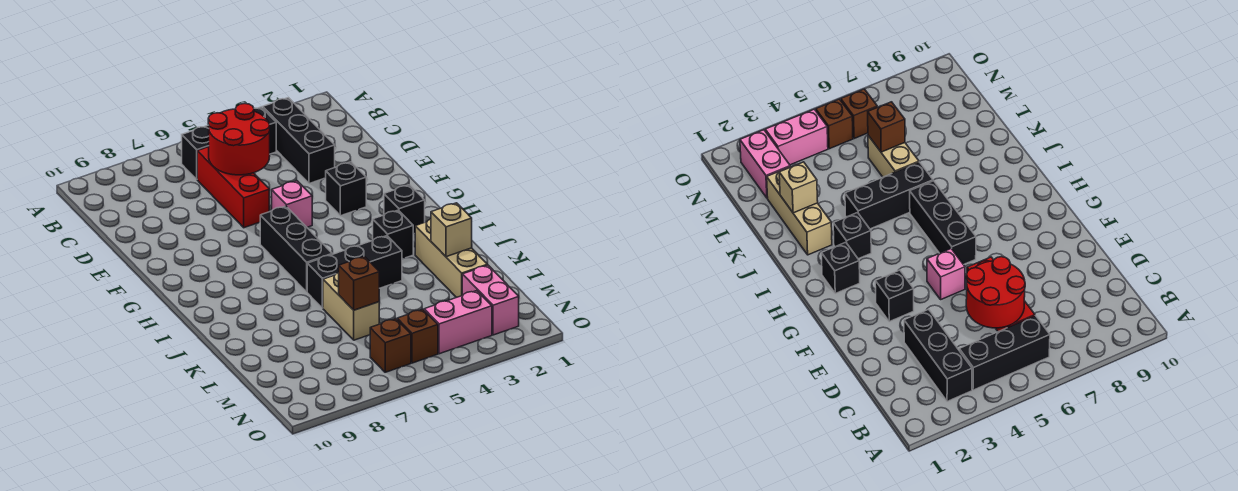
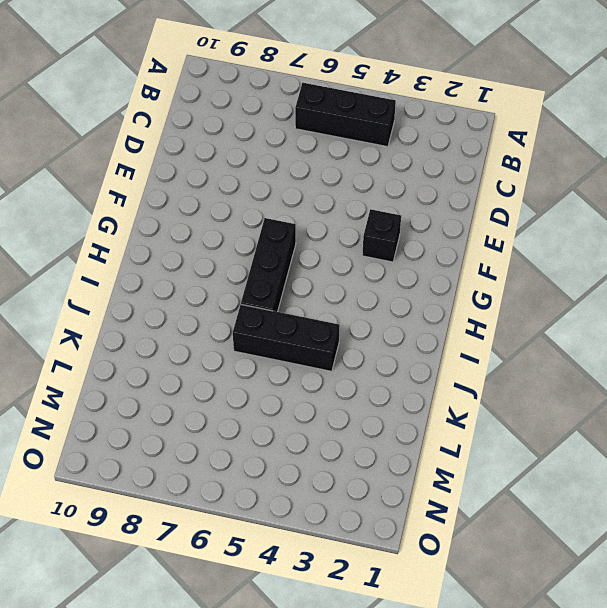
none -> black 1x3 brick [263,98,335,184]
none -> red 1x3 brick [197,147,269,228]
none -> pink 1x1 brick [272,181,312,227]

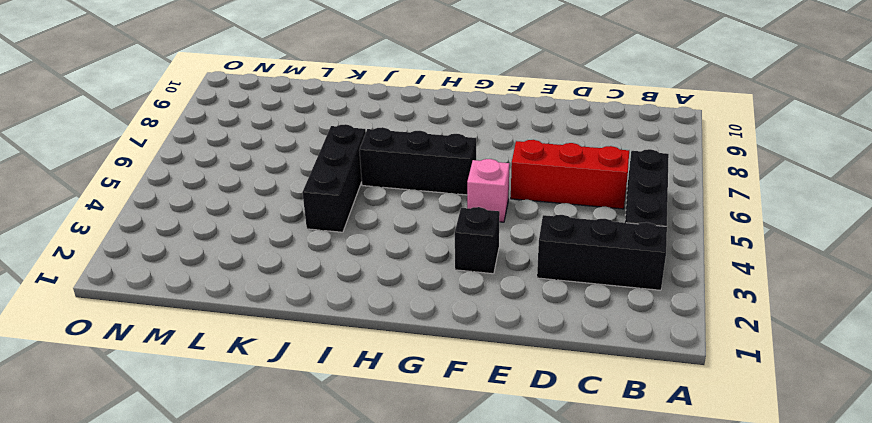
none -> black 1x1 brick [384,185,425,234]
none -> black 1x1 brick [373,210,413,259]
none -> tan 1x3 brick [415,219,487,298]

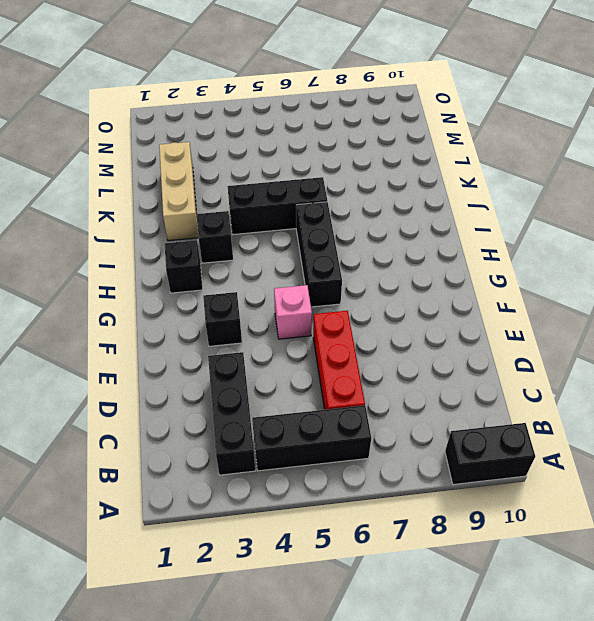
black 1x2 brick [445,423,535,485] -> none
none -> tan 1x2 brick [323,272,379,340]
none -> pink 1x2 brick [462,265,519,335]
none -> pink 1x2 brick [424,291,492,354]

